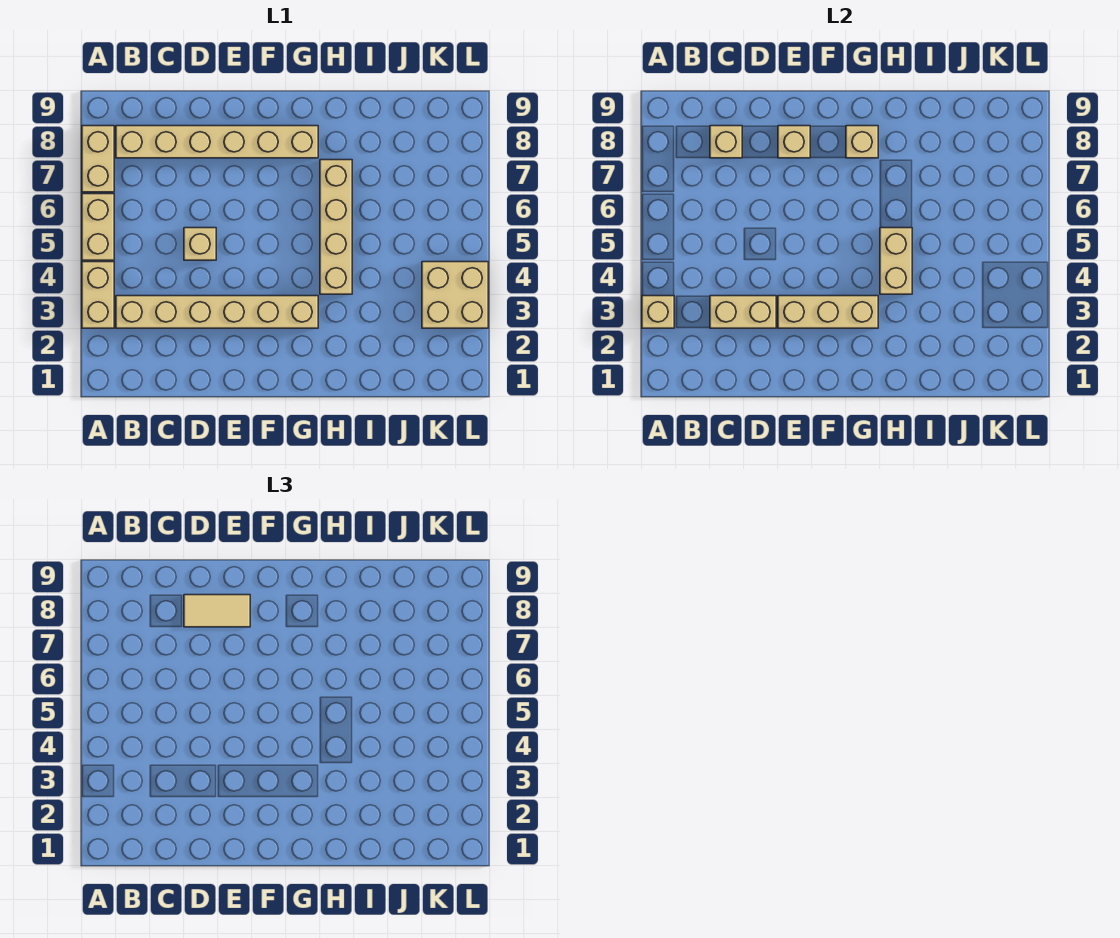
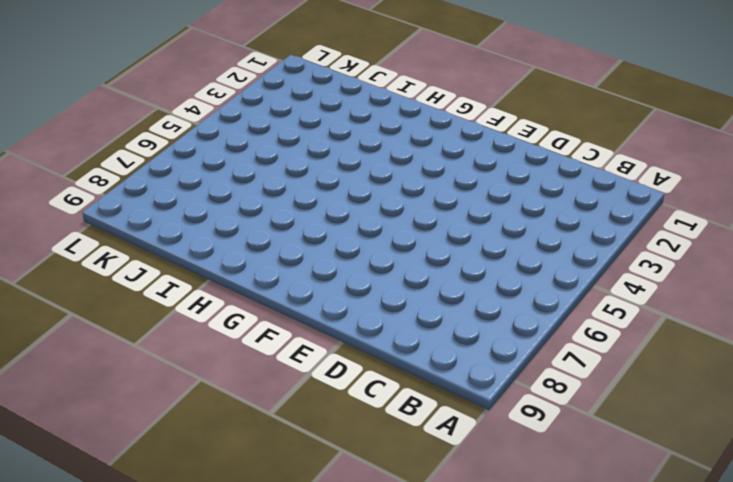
none -> tan 1x2 brick [82,262,114,328]
none -> tan 1x2 brick [82,194,114,260]
none -> tan 1x2 brick [82,126,114,192]

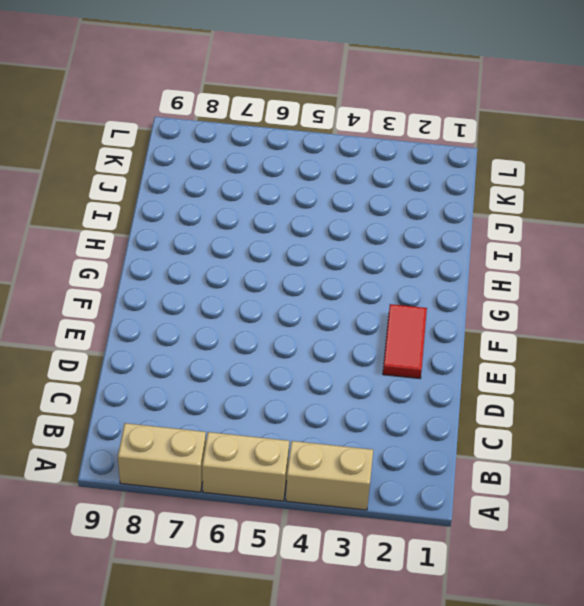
red 1x2 tile [383,304,427,379] -> none
none -> tan 1x6 brick [116,296,318,328]
none -> tan 1x6 brick [116,126,318,158]
none -> tan 1x1 brick [184,228,216,260]

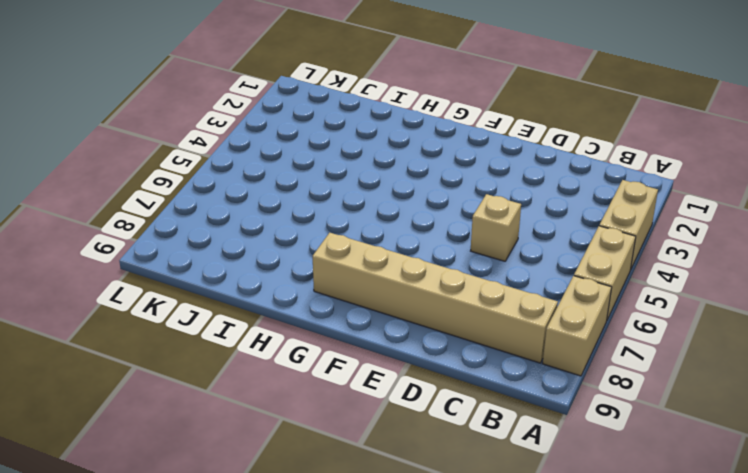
none -> tan 1x6 brick [116,296,318,328]
none -> tan 1x4 brick [320,160,352,294]
none -> tan 2x2 brick [422,262,488,328]

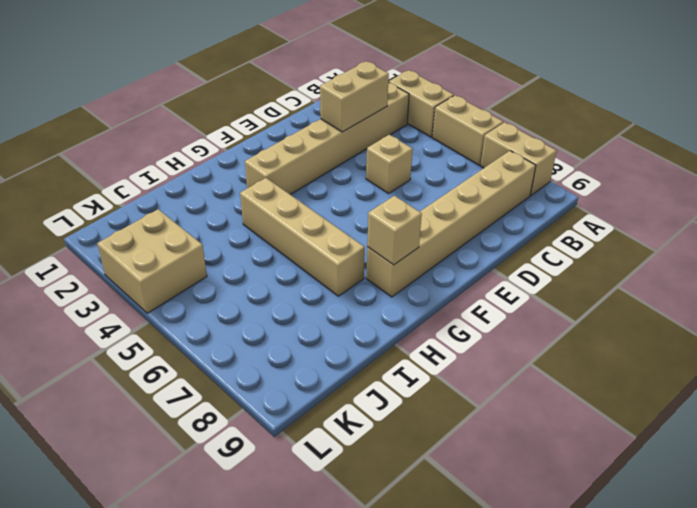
none -> tan 1x1 brick [642,296,674,328]
none -> tan 1x1 brick [710,126,742,158]
none -> tan 1x3 brick [778,296,878,328]

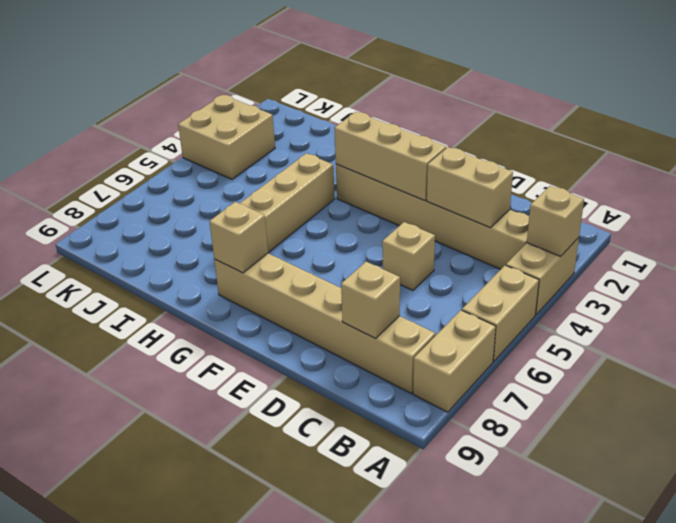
none -> tan 1x1 brick [778,126,810,158]
none -> tan 1x2 brick [880,228,912,294]
none -> tan 1x2 tile [184,595,250,627]

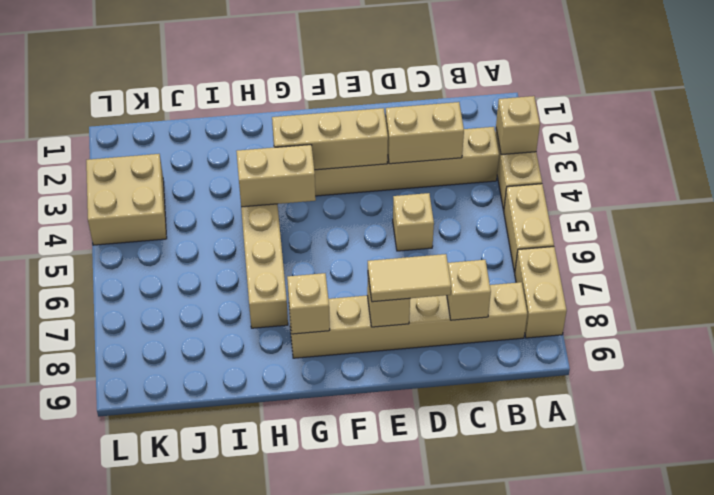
tan 1x2 brick [236,145,316,207] -> tan 1x2 brick turned to [880,228,912,294]

